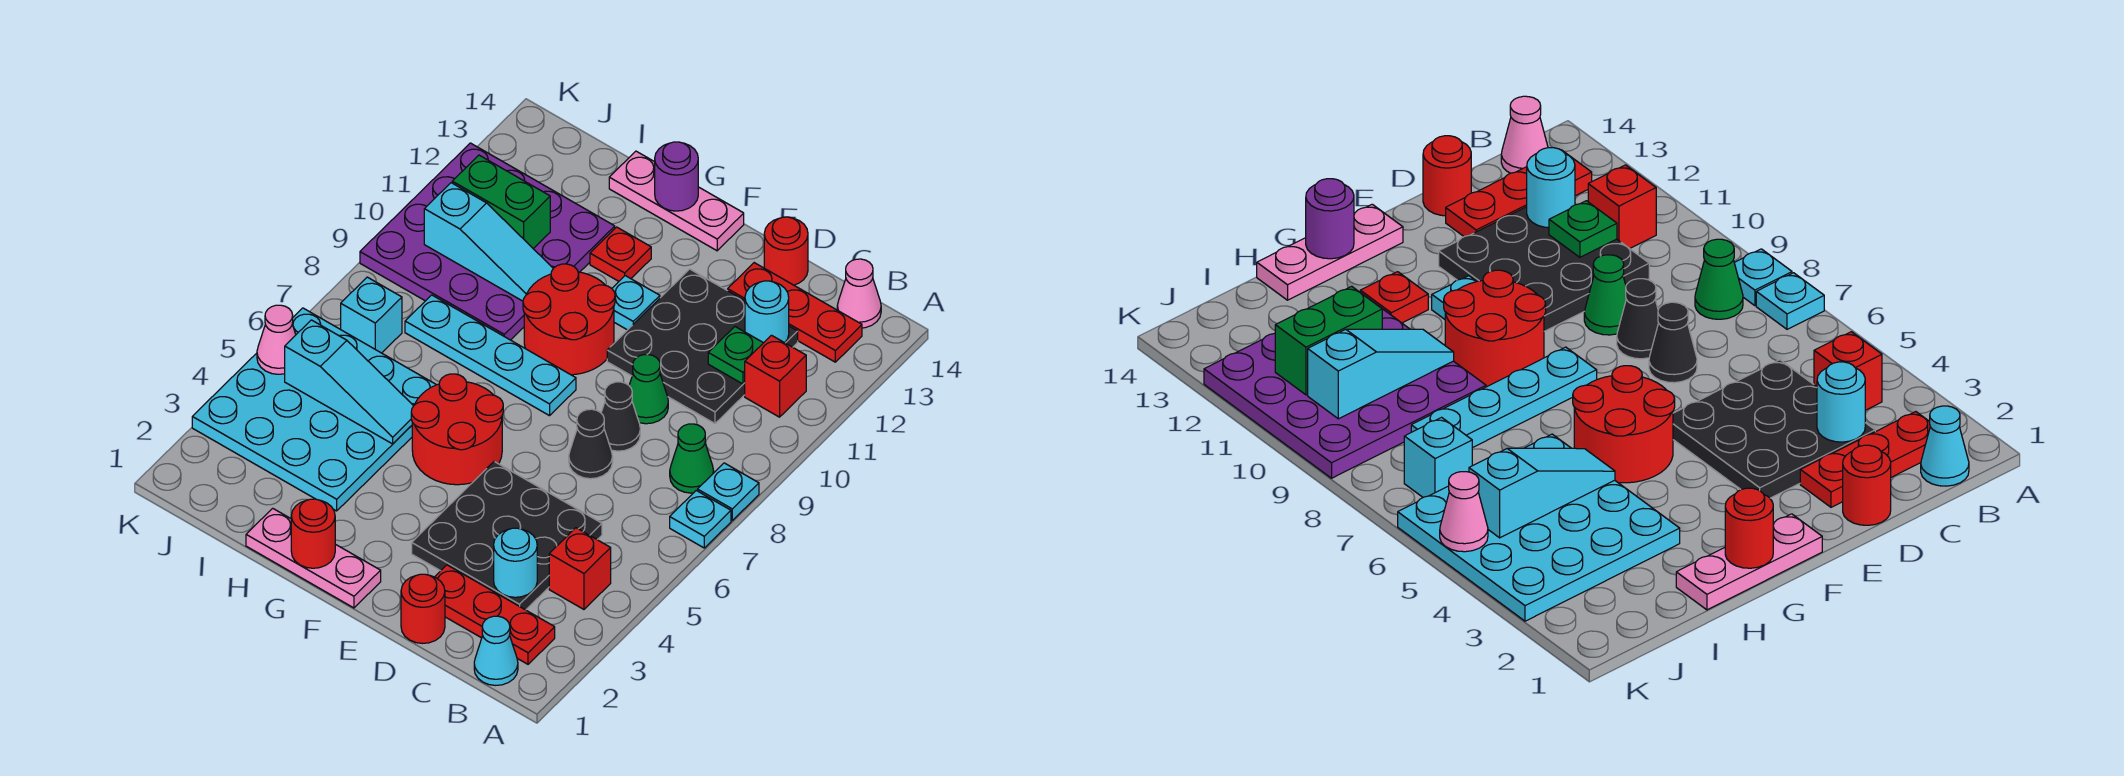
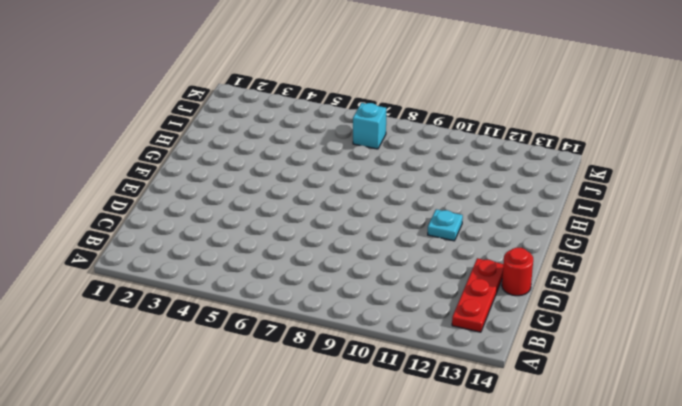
none -> cyan 1x1 plate [670,491,731,548]
none -> cyan 1x1 plate [698,463,759,520]
none -> cyan 1x1 cone [474,616,518,685]
none -> red 1x3 plate [435,565,555,664]

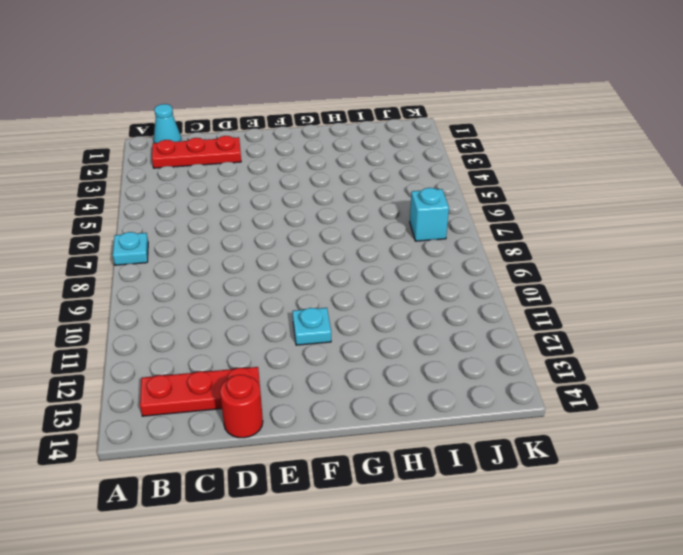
none -> cyan 1x1 plate [698,463,759,520]
none -> red 1x1 brick [549,528,611,609]
none -> green 1x1 cone [670,424,714,493]
none -> red 1x1 brick [745,335,806,417]

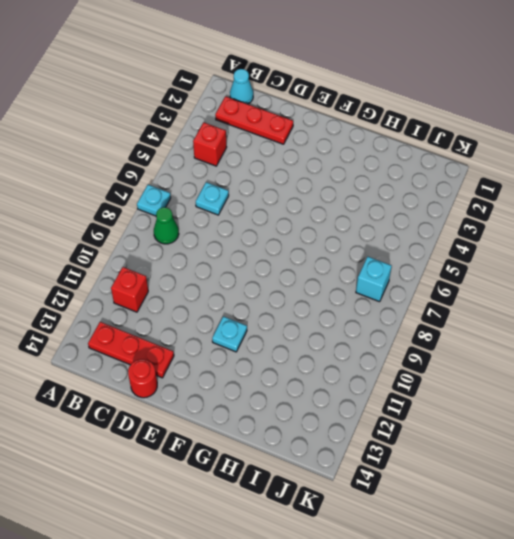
cyan 1x1 plate [196,182,229,215] -> cyan 1x1 plate moved to [698,463,759,520]
none -> pink 1x1 cone [837,259,881,328]
none -> black 3x3 plate [412,462,602,610]
none -> black 3x3 plate [607,269,798,424]
none -> red 1x1 round brick [401,574,445,643]

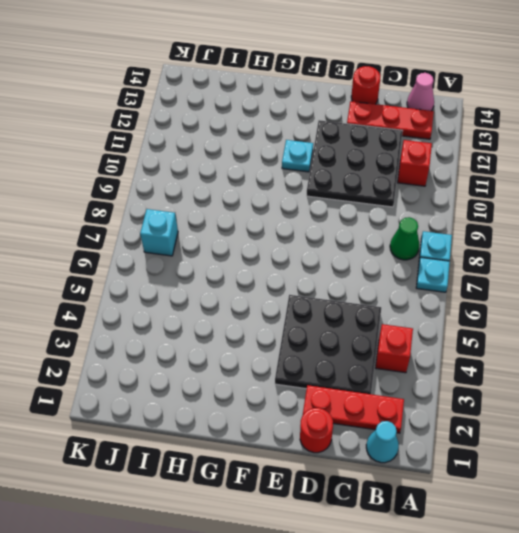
none -> black 1x1 cone [569,409,613,479]
none -> black 1x1 cone [601,382,640,451]
none -> green 1x1 cone [629,354,668,424]
none -> pink 1x3 plate [246,508,381,608]

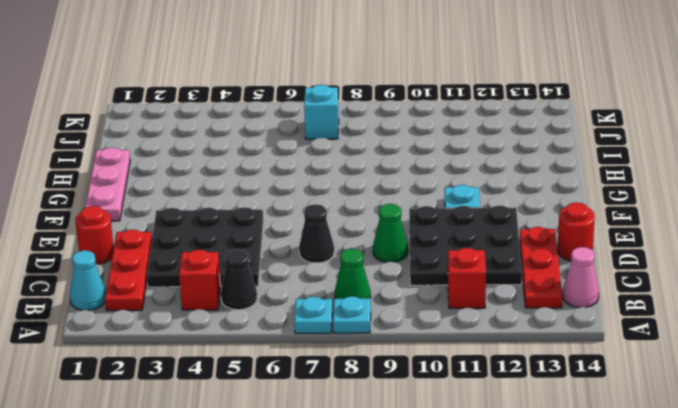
black 1x1 cone [221,249,257,310] -> black 1x1 cone moved to [601,382,640,451]
none -> red 2x2 round brick [411,374,503,485]
none -> cyan 1x4 plate [405,295,576,416]
none -> red 2x2 round brick [523,264,615,375]
none -> pink 1x3 plate [609,151,744,251]

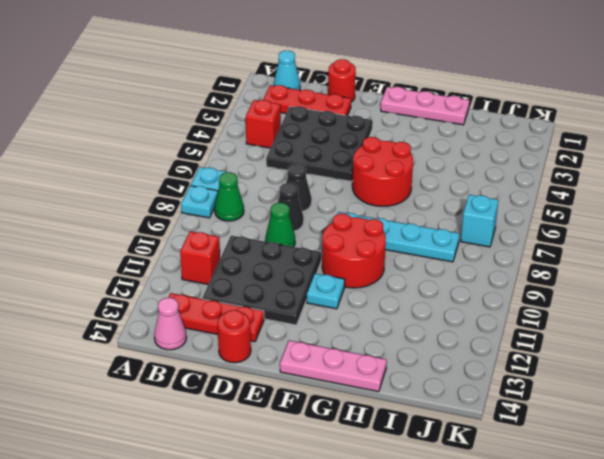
none -> red 1x1 plate [590,227,651,281]
none -> cyan 4x4 plate [192,308,436,511]
none -> purple 4x4 plate [360,143,615,340]
none -> cyan 1x1 round brick [494,528,537,597]

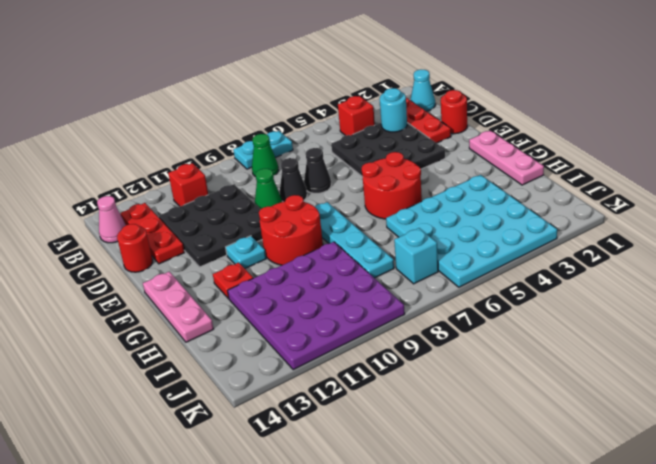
none -> green 1x1 plate [708,327,763,384]
none -> cyan 1x1 round brick [745,281,789,343]
none -> red 1x1 round brick [291,499,335,568]
none -> purple 1x1 round brick [655,142,698,211]

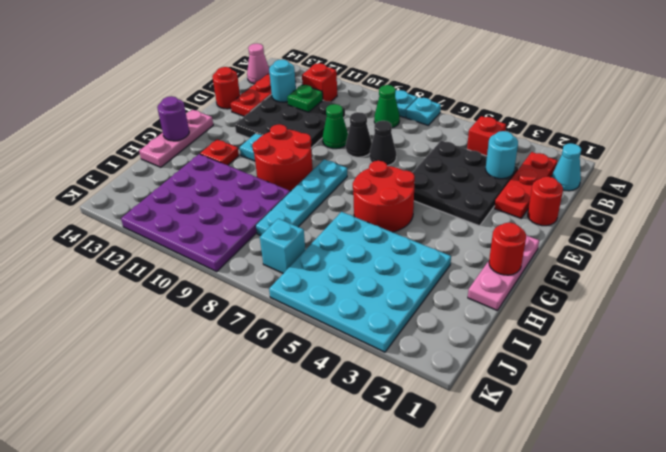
none -> cyan 1x3 slope [285,320,413,444]
none -> cyan 1x3 slope [424,183,553,301]
none -> green 1x2 brick [452,155,550,249]
none -> pink 1x1 cone [257,305,296,374]

